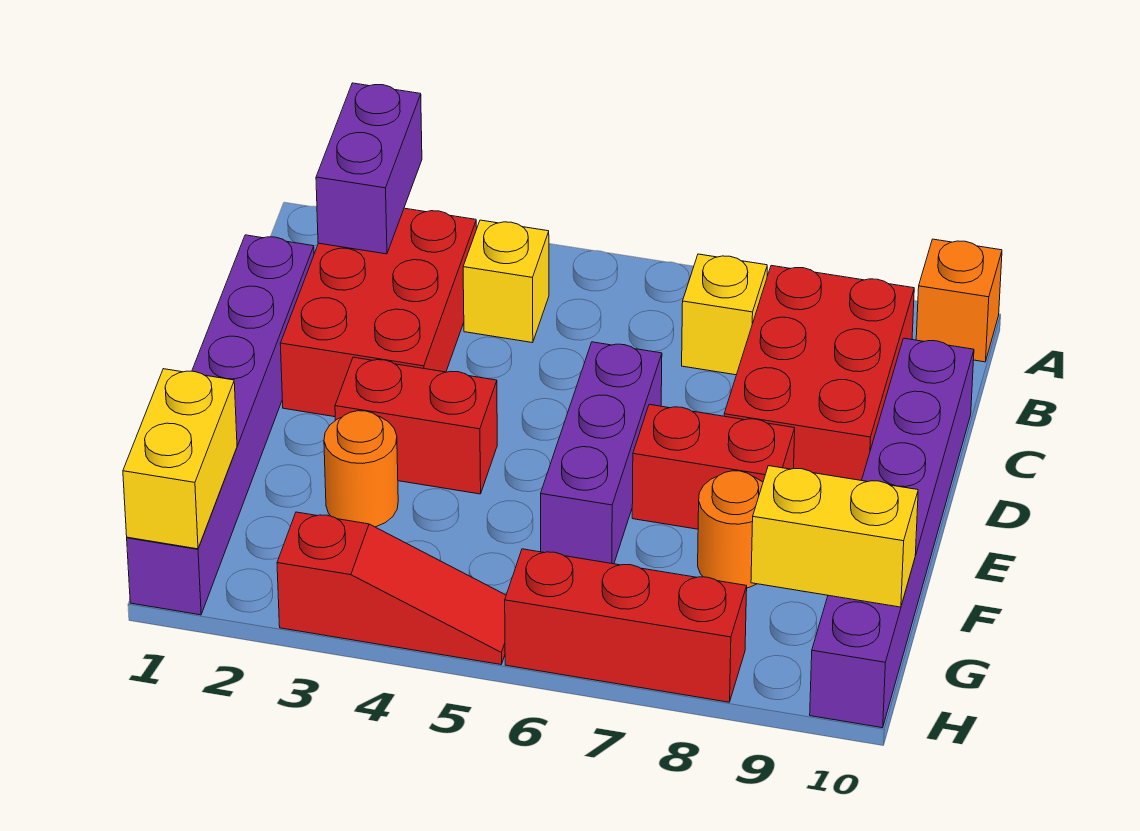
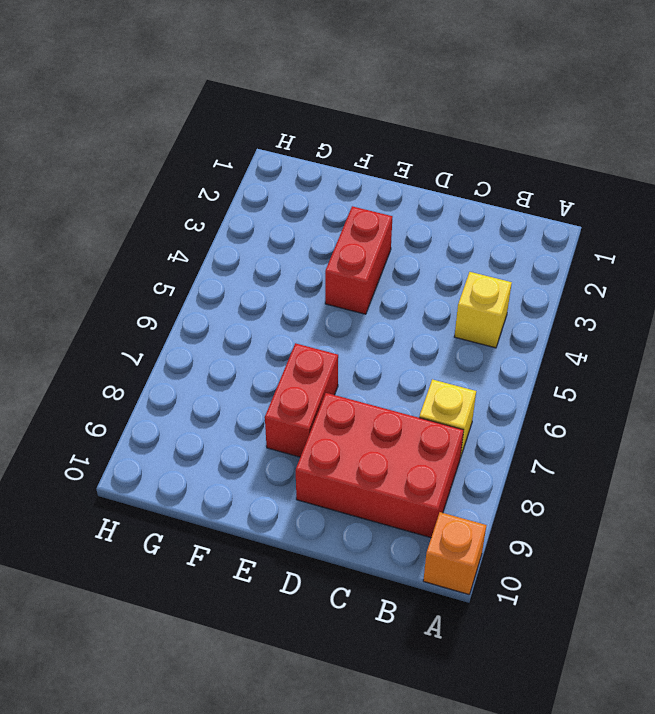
none -> red 2x3 brick [280,208,477,417]
none -> purple 1x6 brick [127,235,314,615]
none -> purple 1x6 brick [810,338,974,728]

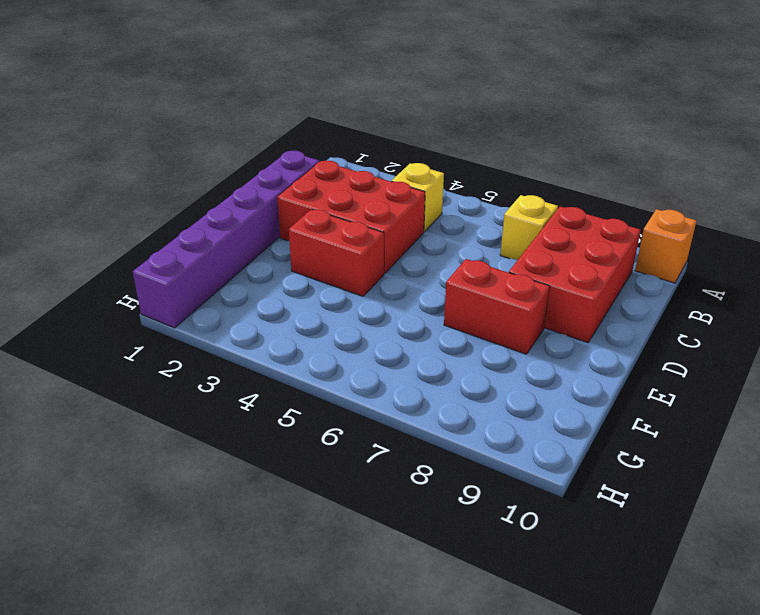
red 2x3 brick [277,161,425,274] -> red 2x3 brick turned to [280,208,477,417]
none -> purple 1x6 brick [810,338,974,728]
none -> purple 1x3 brick [541,342,662,564]
none -> orange 1x1 round brick [324,411,398,527]

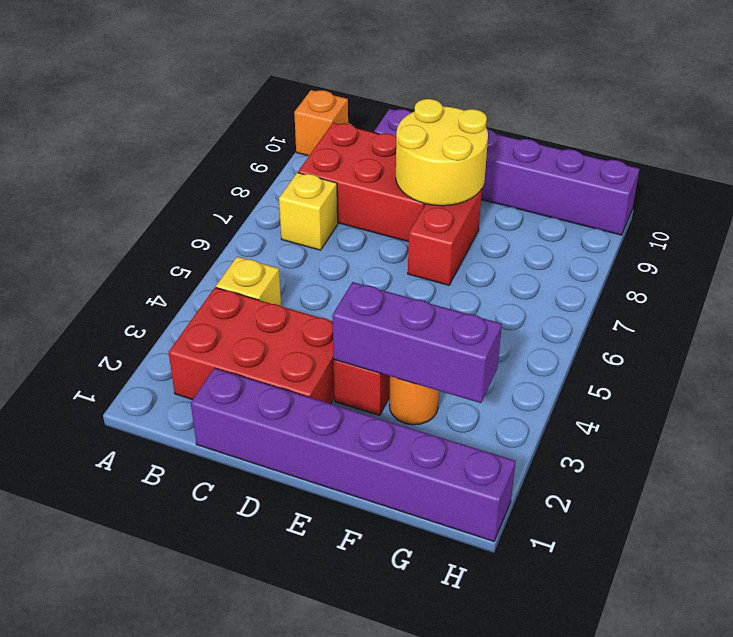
yellow 2x2 round brick [396,99,488,206] -> none
purple 1x3 brick [332,282,502,403] -> purple 1x3 brick moved to [541,342,662,564]
none -> orange 1x1 round brick [698,471,763,588]
none -> red 1x3 slope [277,512,506,664]
none -> red 1x3 brick [505,549,747,702]

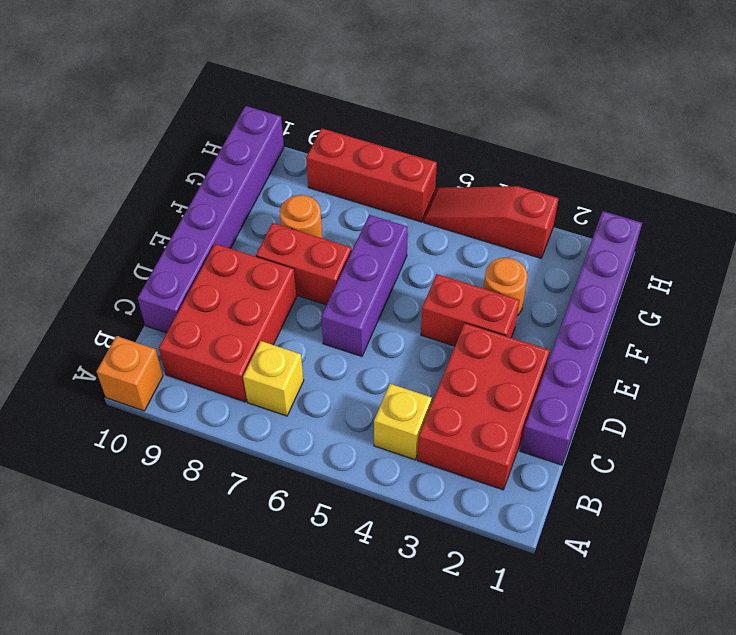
none -> purple 1x2 brick [316,83,422,254]
none -> yellow 1x2 brick [123,369,237,549]
none -> yellow 1x2 brick [751,466,918,607]

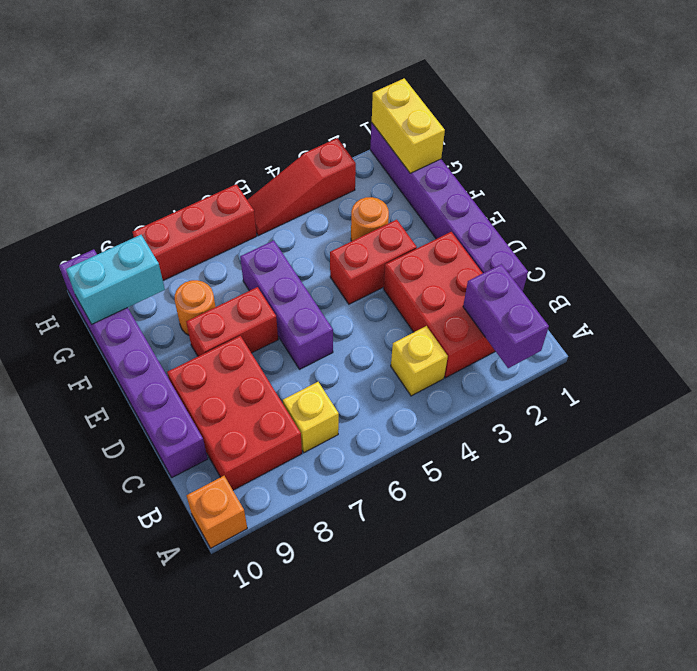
cyan 1x2 brick [66,235,165,324] -> yellow 1x2 brick [751,466,918,607]

